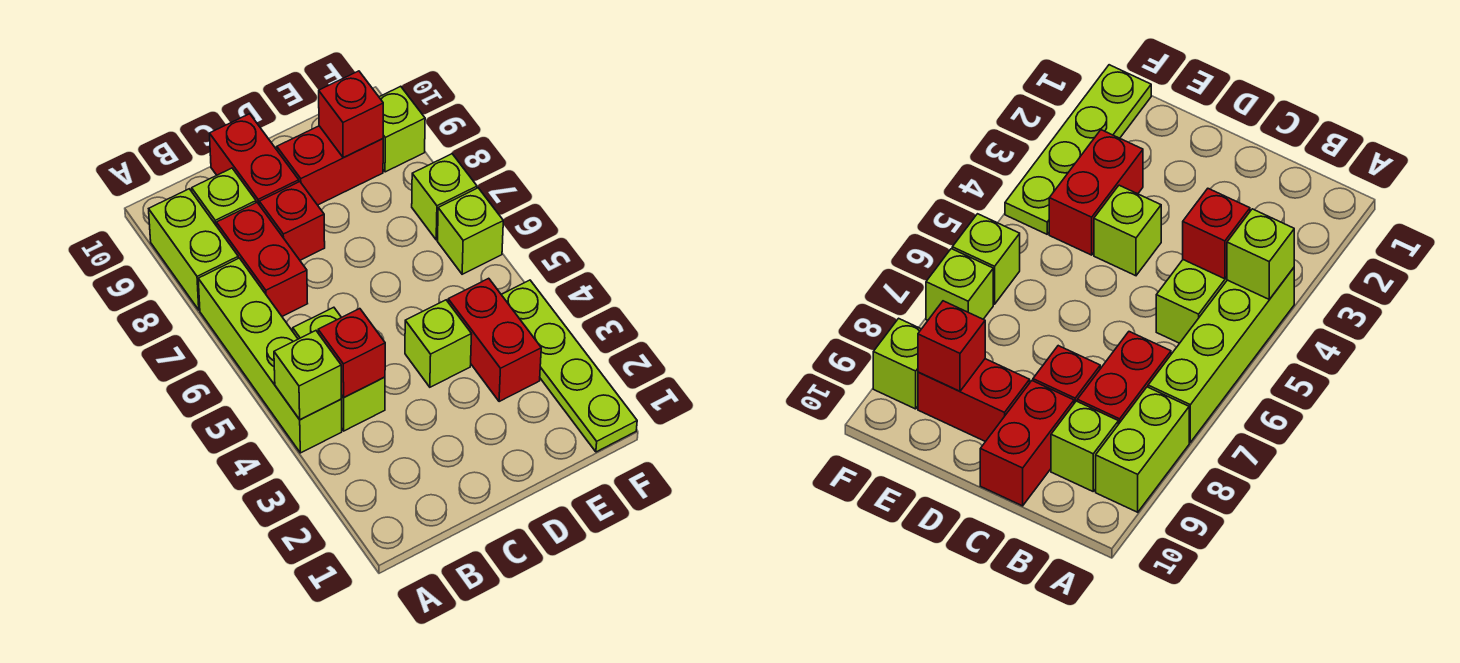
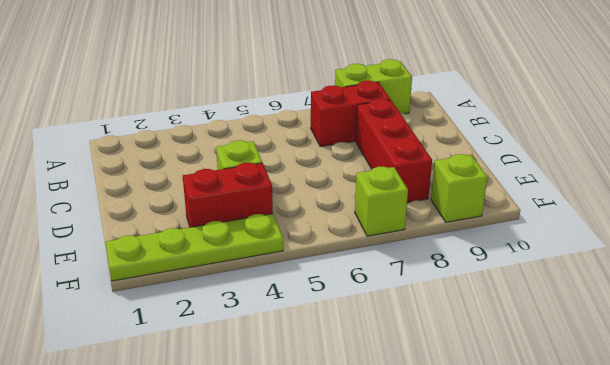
red 1x3 brick [356,99,432,202] -> red 1x1 brick [259,182,325,260]
none -> lime 1x4 brick [198,258,342,453]
none -> lime 1x2 brick [293,307,385,431]
none -> lime 1x1 brick [192,168,256,226]

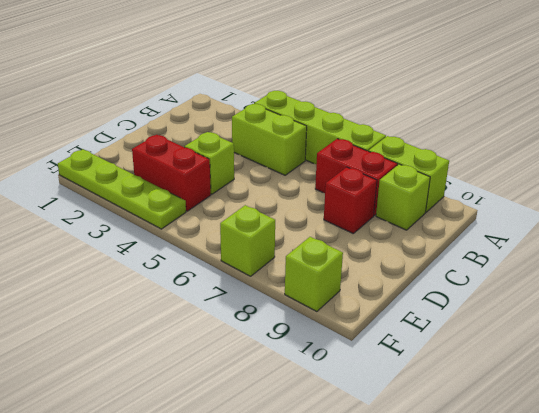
none -> red 1x2 brick [210,114,299,204]
none -> red 1x2 brick [277,126,383,205]
none -> lime 1x1 brick [437,188,503,274]

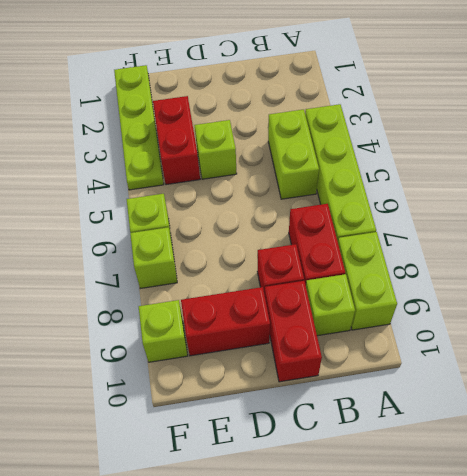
none -> lime 1x1 brick [274,331,341,420]
none -> red 1x1 brick [318,309,385,397]
none -> red 1x1 brick [319,71,383,158]

